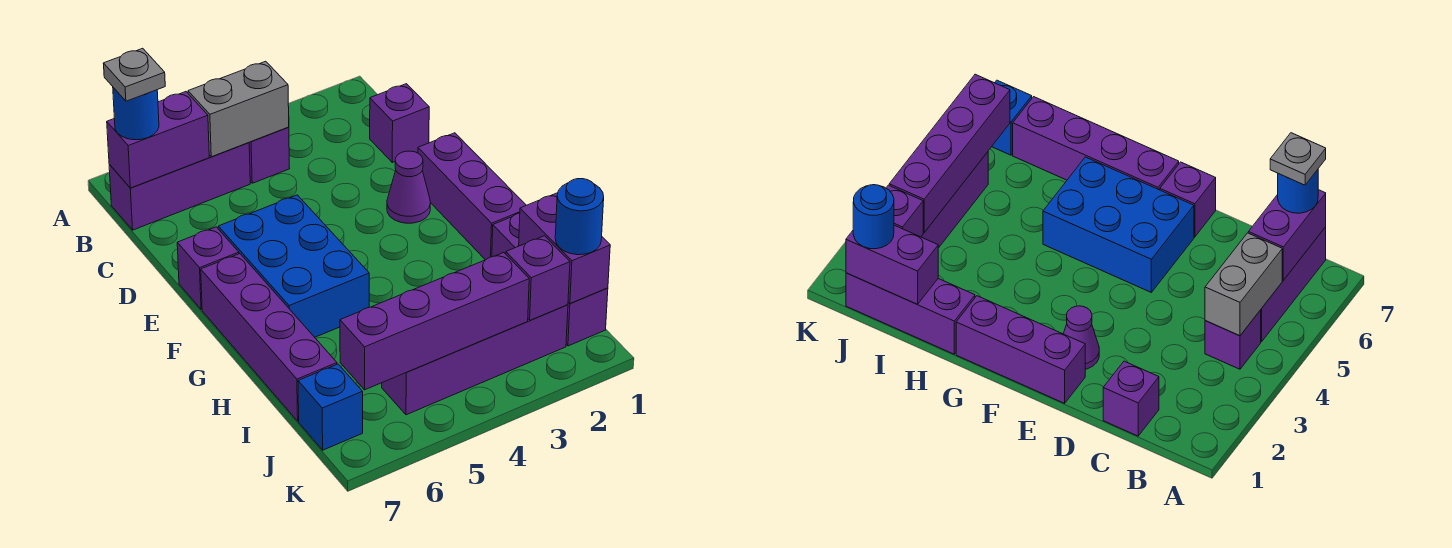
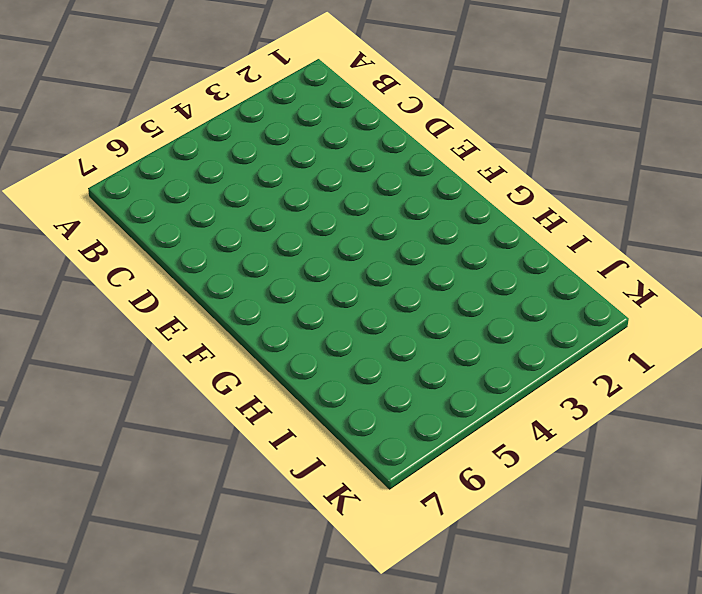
none -> purple 1x1 brick [249,127,290,183]
none -> purple 1x3 brick [109,143,250,230]
none -> purple 1x1 brick [370,84,429,162]

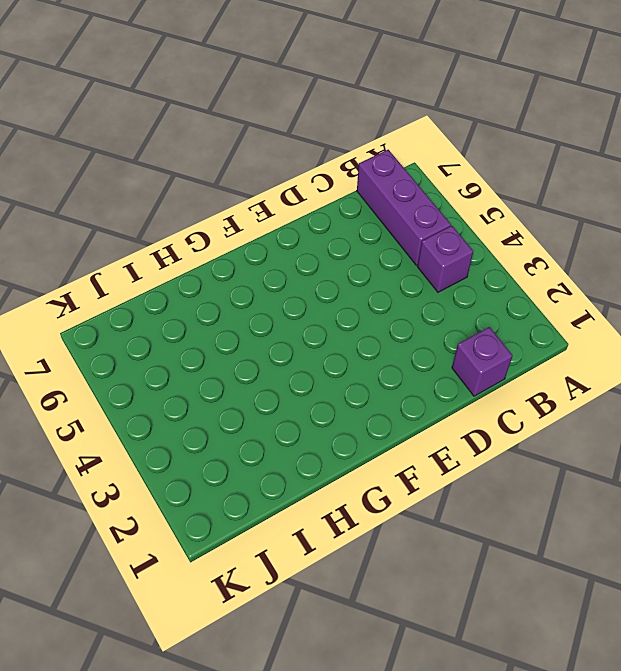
none -> purple 1x3 brick [418,133,526,260]
none -> purple 1x1 cone [387,151,430,223]
none -> blue 2x3 brick [218,195,369,337]

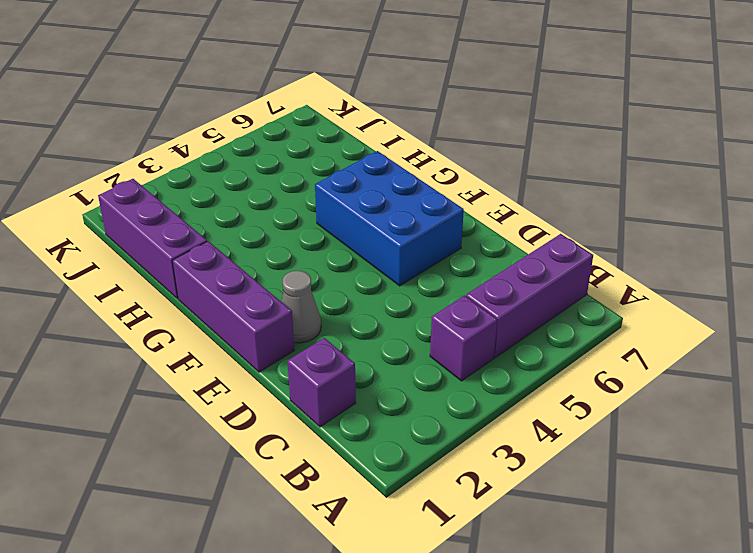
grey 1x1 cone [281,271,321,343] -> purple 1x1 cone [387,151,430,223]
none -> purple 1x1 brick [177,227,239,310]
none -> purple 1x4 brick [201,254,337,421]
none -> purple 1x4 brick [382,305,568,415]

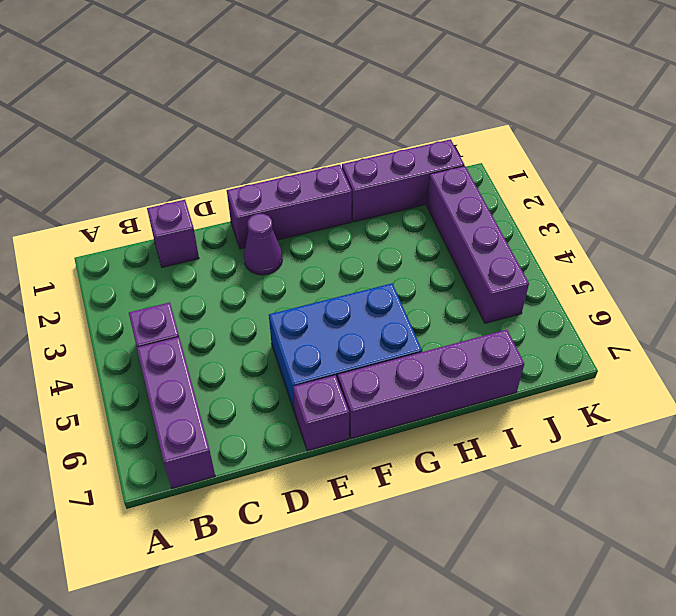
none -> blue 1x1 brick [298,364,363,450]
none -> grey 1x2 brick [188,61,289,157]
none -> purple 1x2 brick [107,92,209,188]

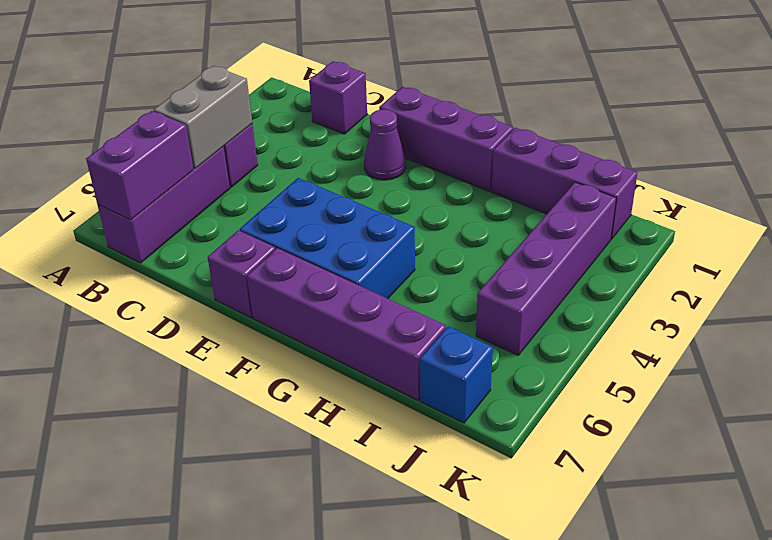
none -> purple 1x2 brick [519,193,610,303]
none -> purple 1x1 brick [506,236,570,320]
none -> purple 1x4 brick [340,253,529,390]

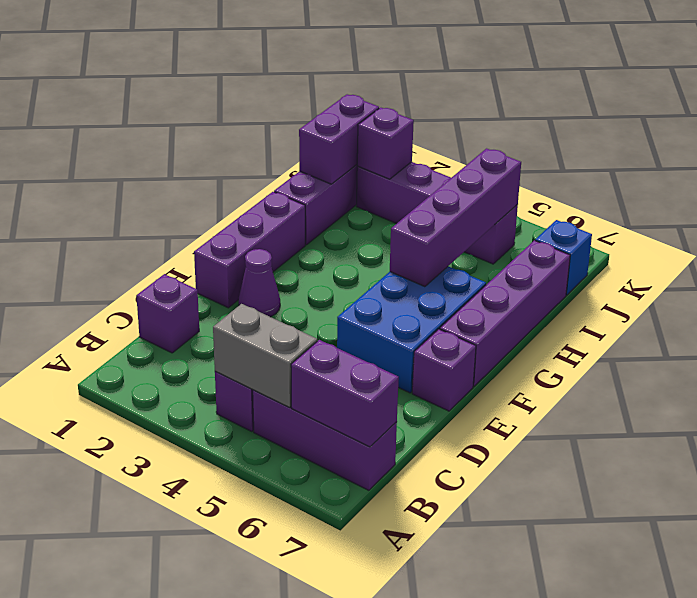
purple 1x4 brick [390,148,521,287] -> purple 1x4 brick turned to [340,253,529,390]
none -> blue 1x1 round brick [113,88,159,140]
none -> blue 1x1 round brick [555,179,604,255]
none -> grey 1x1 plate [103,48,165,101]

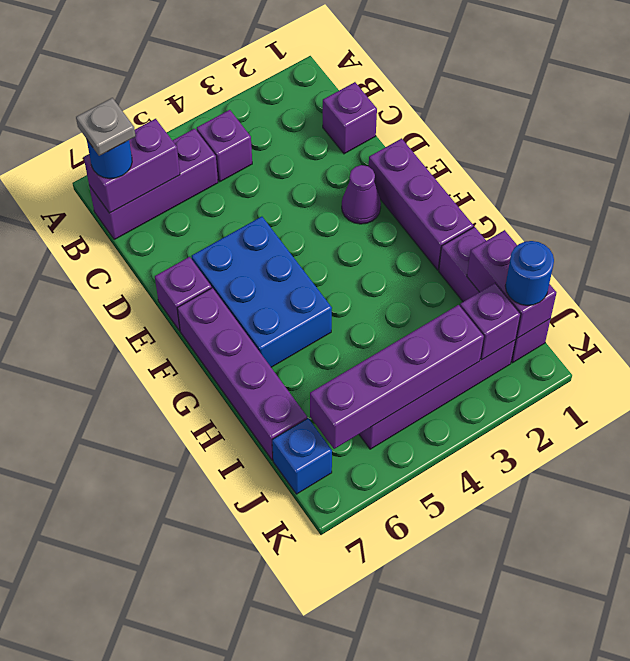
none -> grey 1x2 brick [188,61,289,157]

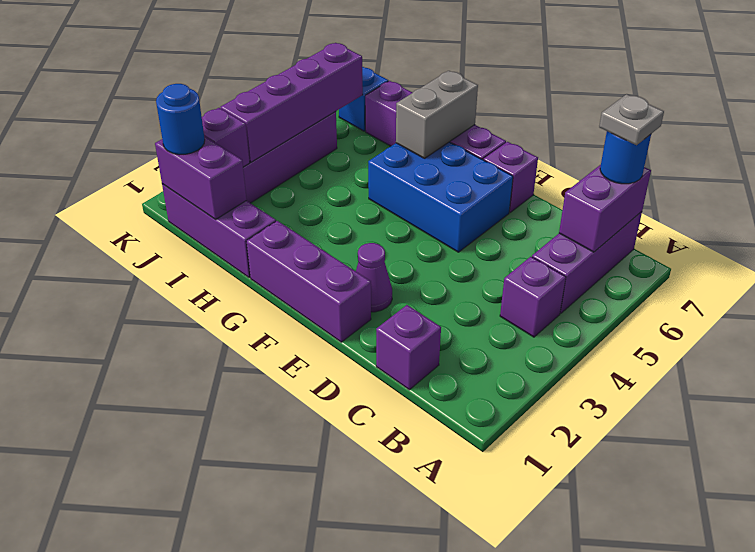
grey 1x2 brick [396,71,478,158] -> grey 1x2 brick moved to [188,61,289,157]

